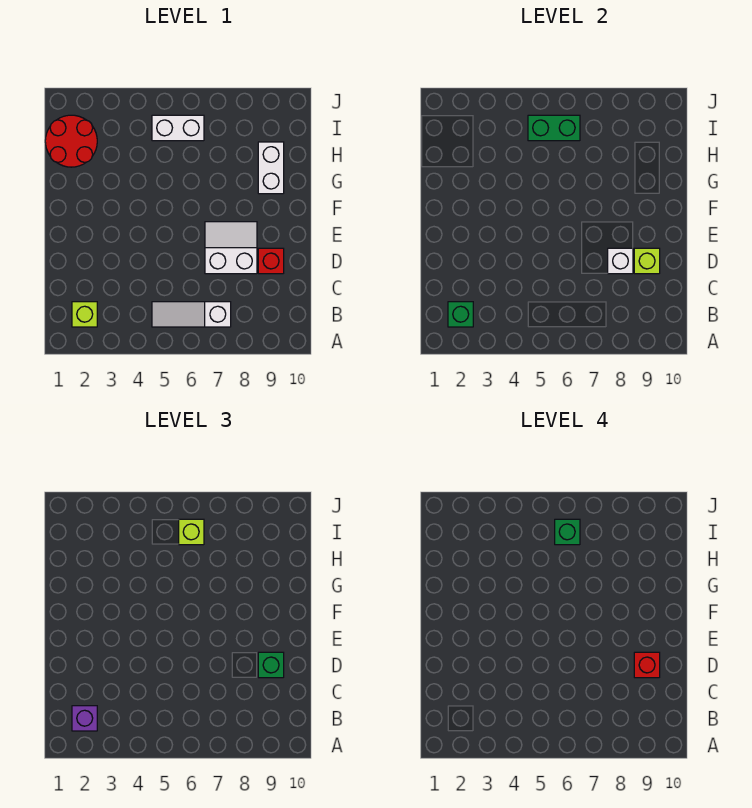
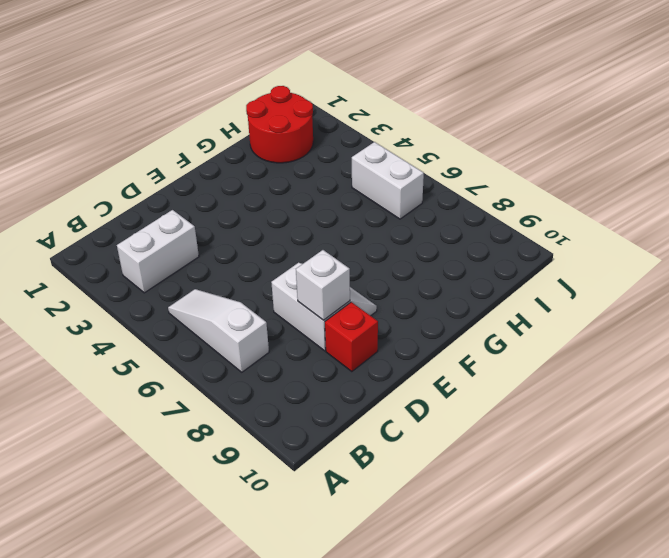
white 1x2 brick [117,210,199,293] -> white 1x2 brick moved to [258,142,284,194]
none -> lime 1x1 brick [72,302,97,327]
none -> green 1x1 brick [448,302,473,327]
none -> lime 1x1 brick [634,248,660,274]

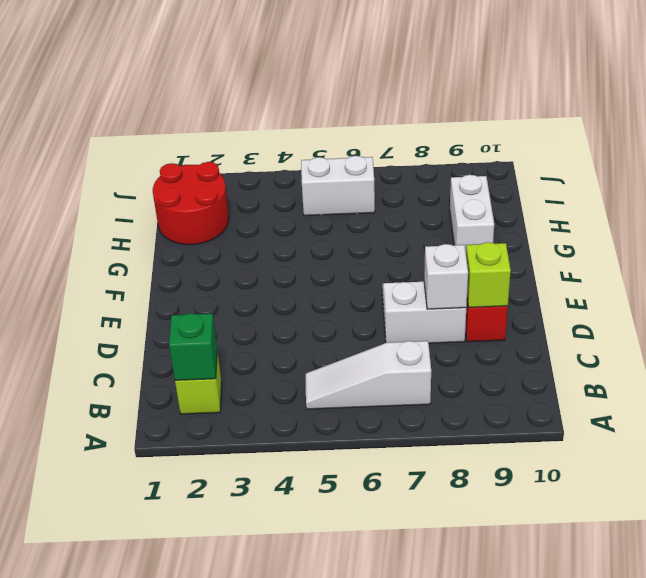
none -> green 1x2 brick [528,115,580,141]
none -> purple 1x1 brick [72,706,97,731]
none -> green 1x1 brick [258,652,284,678]

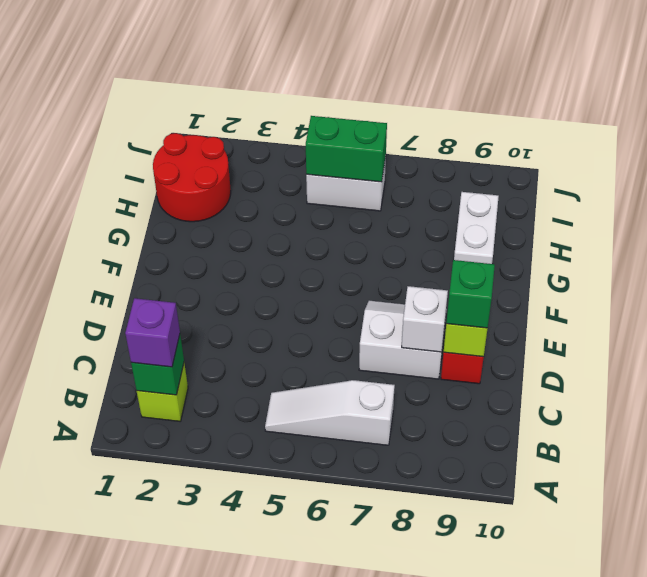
none -> lime 1x1 brick [179,519,204,545]
none -> red 1x1 brick [634,652,660,678]
none -> green 1x1 brick [555,519,580,545]

